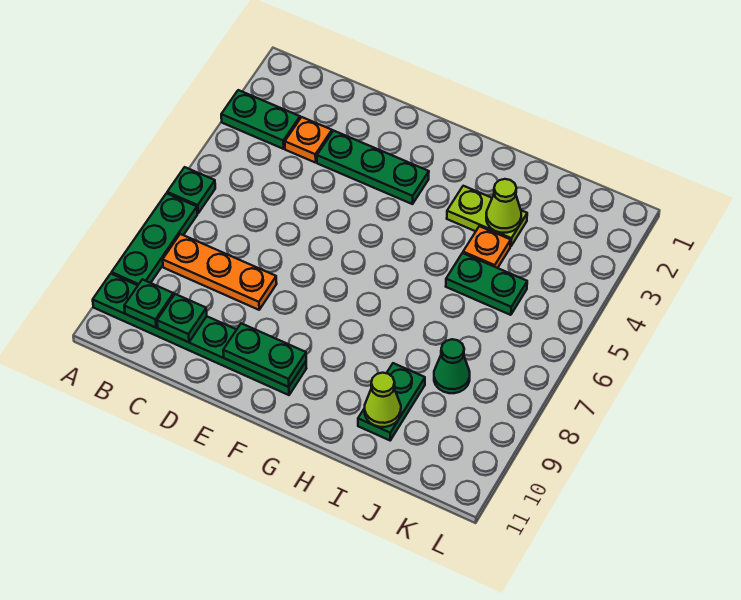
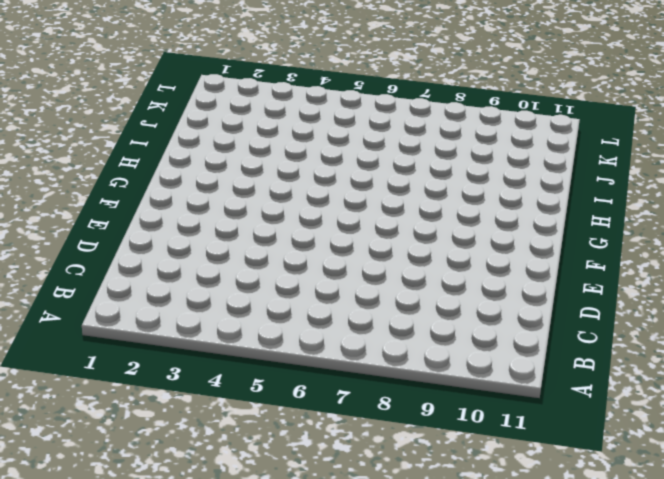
none -> green 1x2 plate [221,90,300,149]
none -> green 1x1 plate [167,167,215,213]
none -> green 1x3 plate [112,193,197,285]

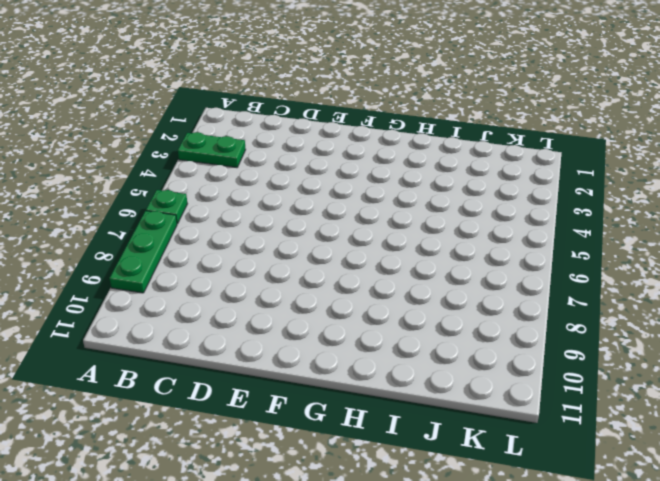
none -> green 1x6 plate [93,274,306,395]
none -> orange 1x3 plate [163,234,277,310]
none -> orange 1x1 plate [285,117,332,163]

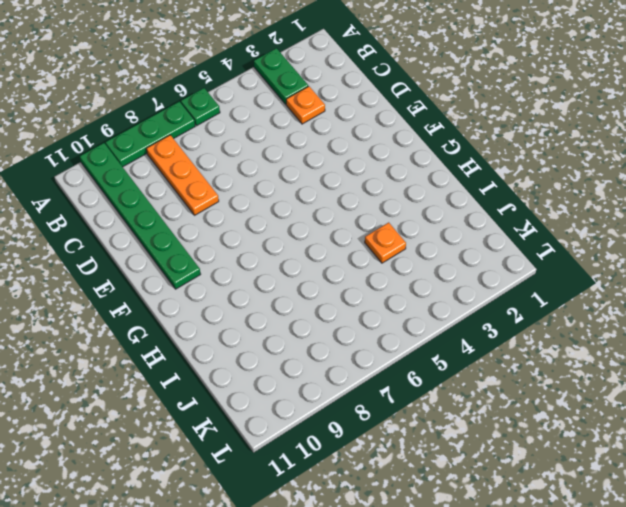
none -> green 1x3 plate [317,131,429,204]
none -> lime 1x2 plate [447,186,527,246]
none -> green 1x2 plate [446,253,527,315]

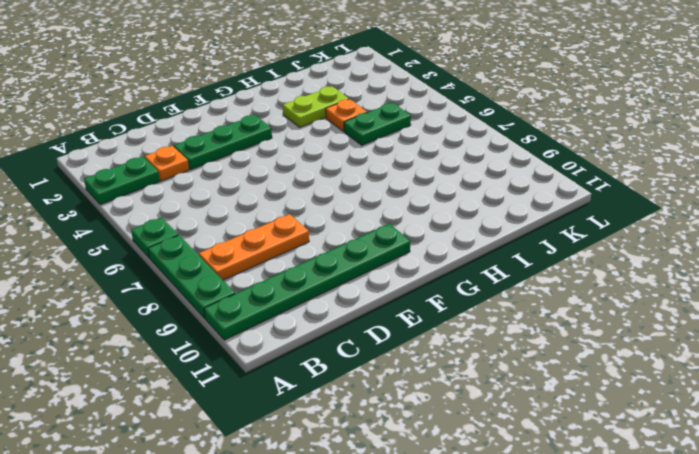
none -> green 1x2 plate [358,363,425,440]
none -> green 1x1 cone [434,339,470,393]
none -> green 1x1 plate [124,279,174,327]

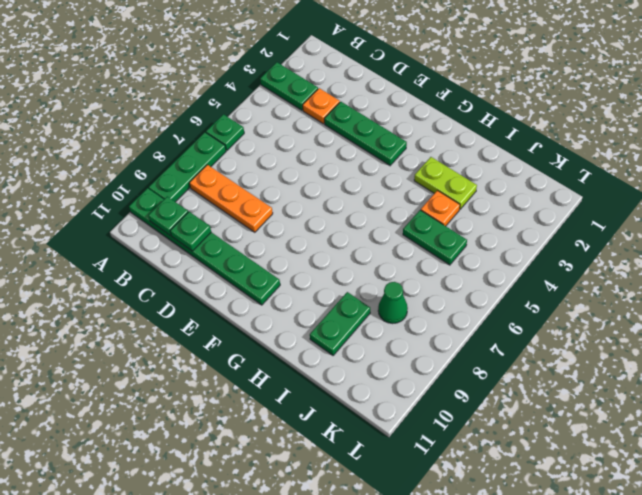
none -> green 1x2 plate [223,323,306,387]
none -> lime 1x1 cone [486,179,521,233]
none -> lime 1x1 cone [365,373,401,427]

